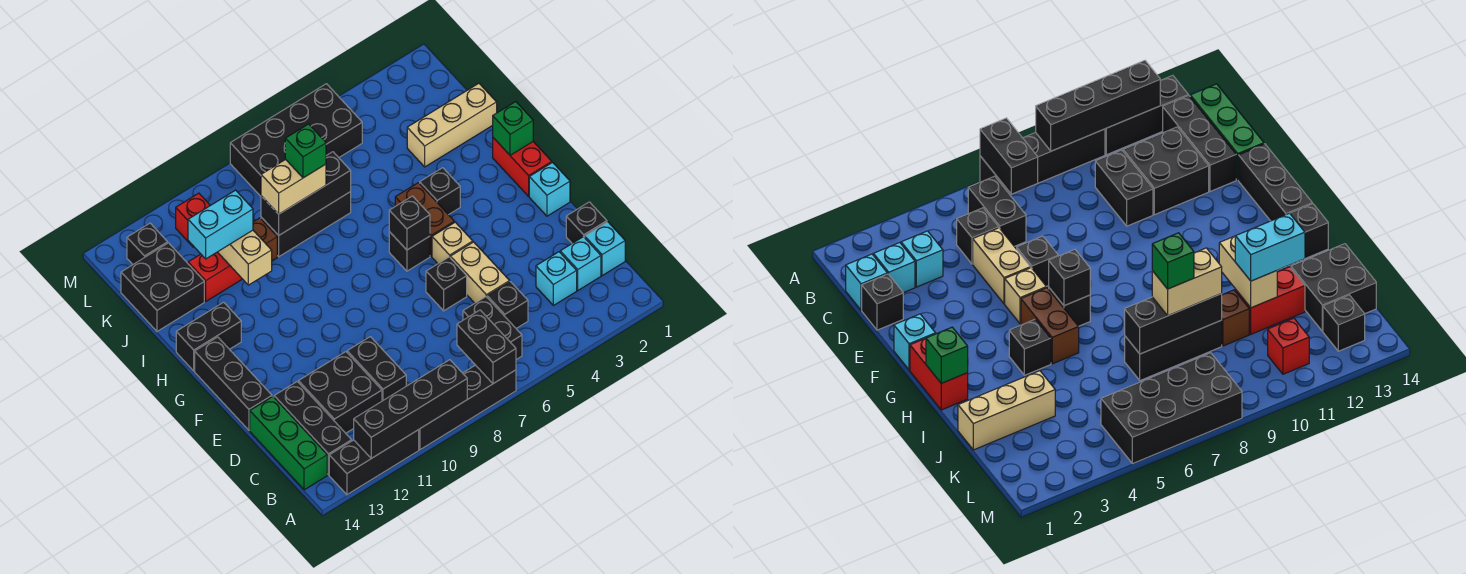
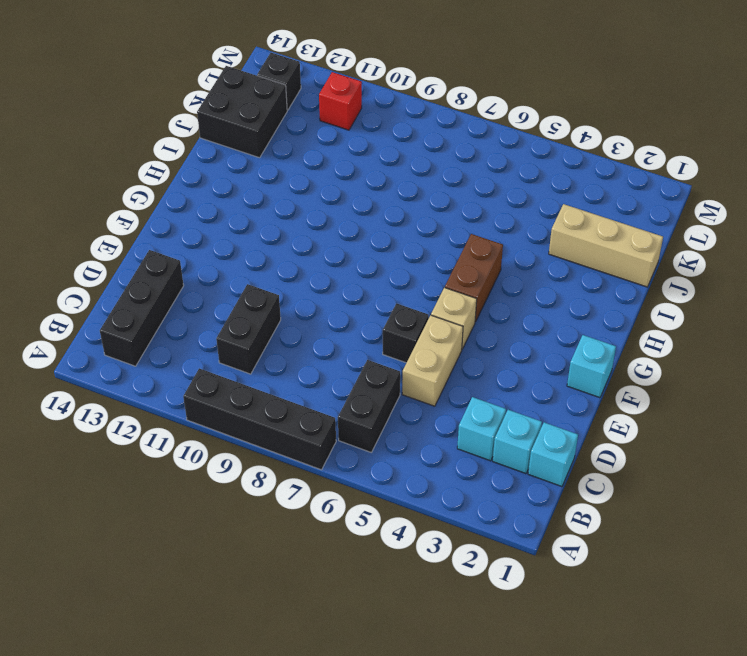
none -> black 1x3 brick [329,430,419,494]
none -> green 1x3 brick [250,397,327,490]
none -> black 1x1 brick [487,282,528,328]
none -> black 2x2 brick [299,352,382,433]

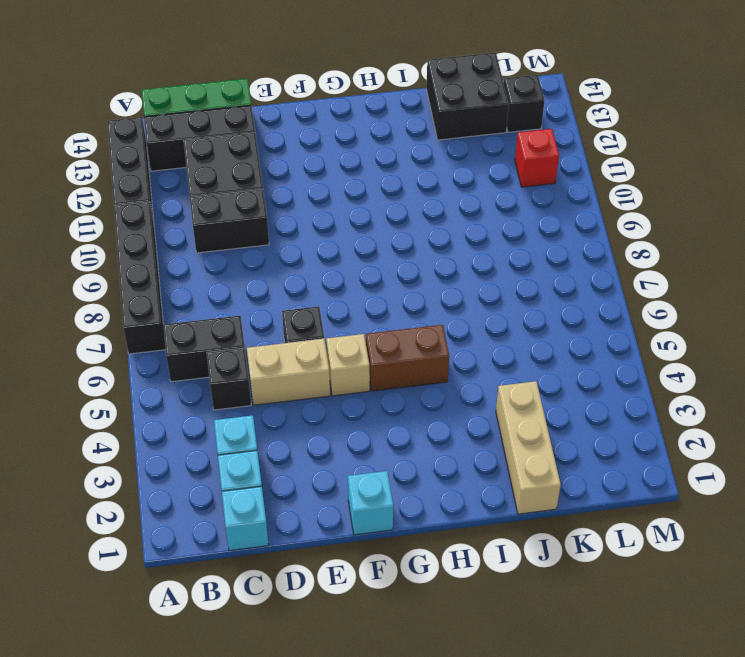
none -> black 1x1 brick [566,202,607,243]
none -> black 1x3 brick [195,337,272,430]
none -> red 1x2 brick [493,138,552,196]
none -> black 1x1 brick [389,232,430,271]

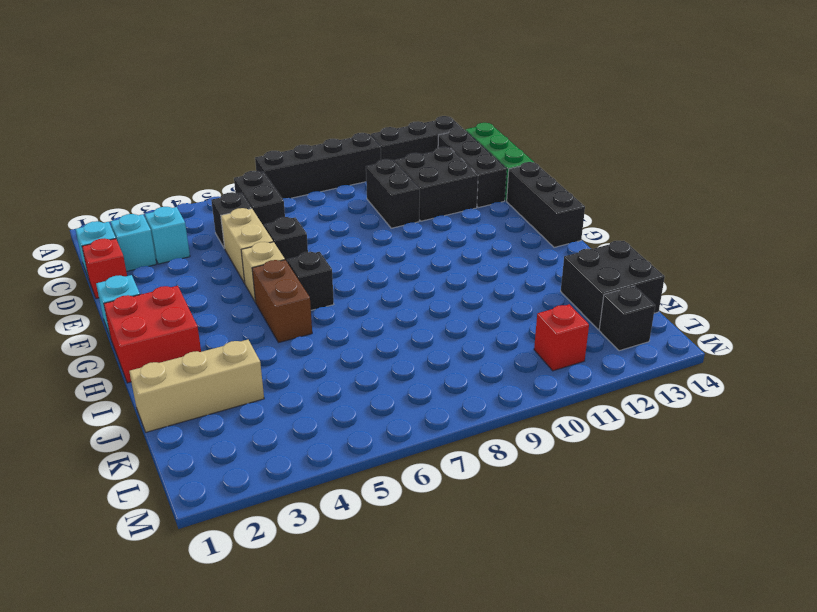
red 1x1 brick [82,238,127,299] -> black 1x1 brick [566,202,607,243]
red 2x2 brick [104,286,201,383] -> red 1x2 brick [493,138,552,196]
none -> black 1x1 brick [420,168,460,215]
none -> black 1x2 brick [176,302,241,371]
none -> black 1x3 brick [261,192,351,257]
none -> brown 1x1 brick [253,218,277,261]

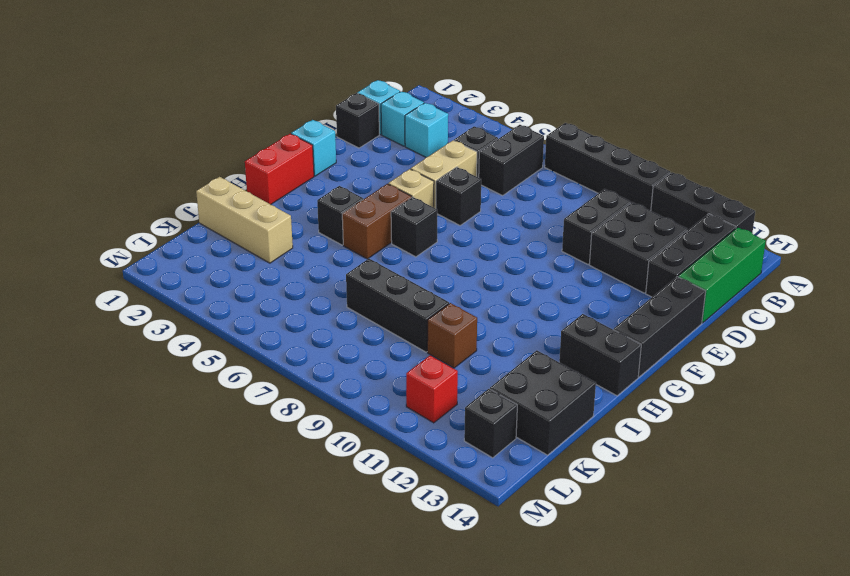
none -> red 1x2 brick [188,252,242,301]
none -> black 2x4 brick [230,84,362,196]
none -> black 1x2 brick [457,310,516,384]
none -> black 1x4 brick [354,360,467,458]

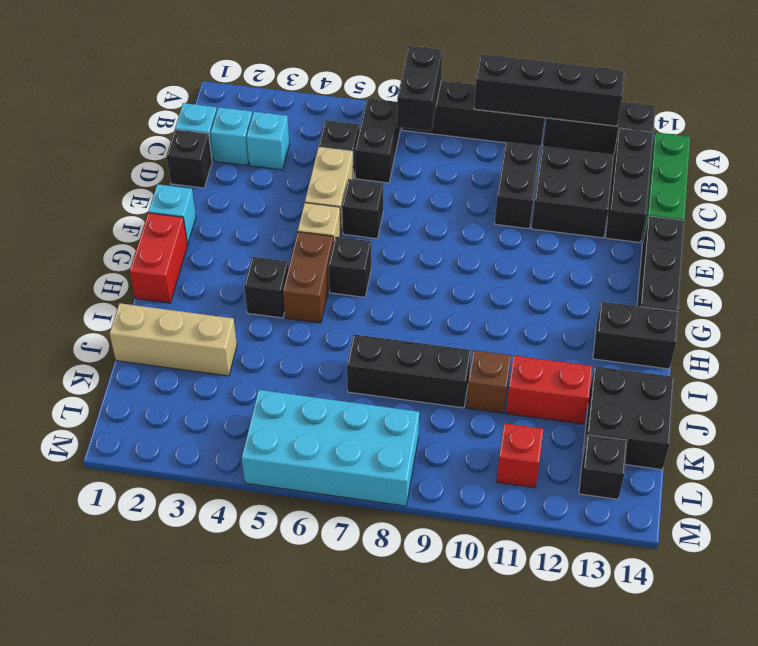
cyan 2x4 brick [242,390,419,506] -> black 2x4 brick [230,84,362,196]
none -> black 1x1 brick [389,196,430,250]
none -> green 1x1 brick [493,102,533,155]
none -> tan 1x2 brick [218,230,272,285]
none -> black 1x3 brick [261,152,351,235]

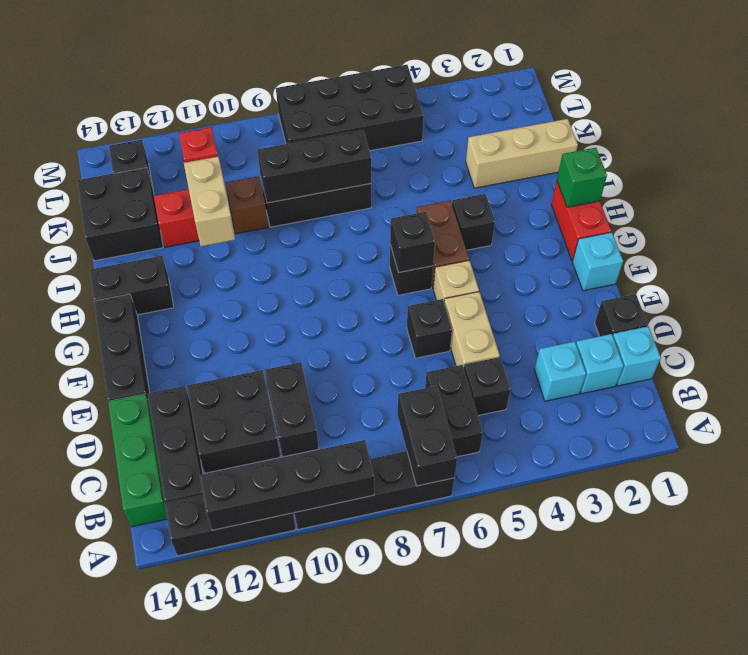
none -> tan 1x2 brick [261,159,326,214]
none -> cyan 1x2 brick [188,190,253,259]
none -> green 1x1 brick [285,124,326,178]

